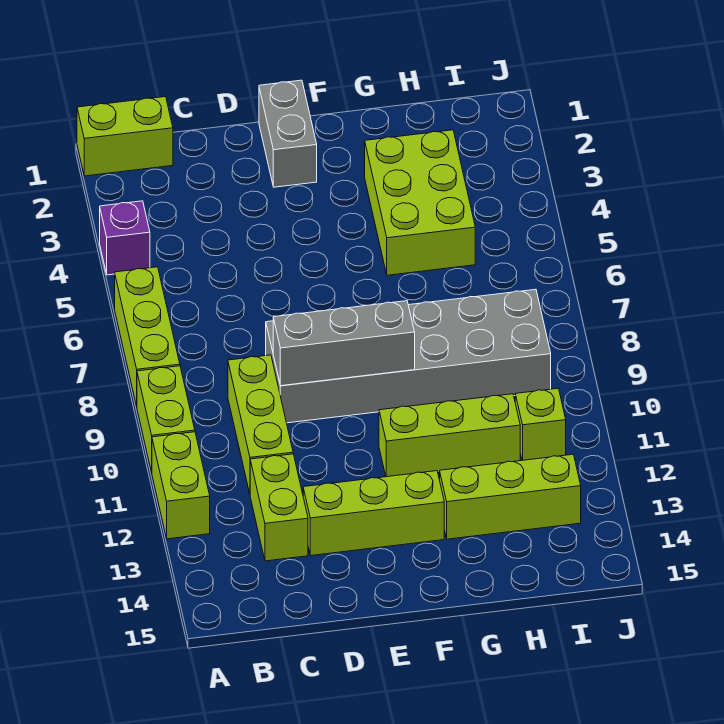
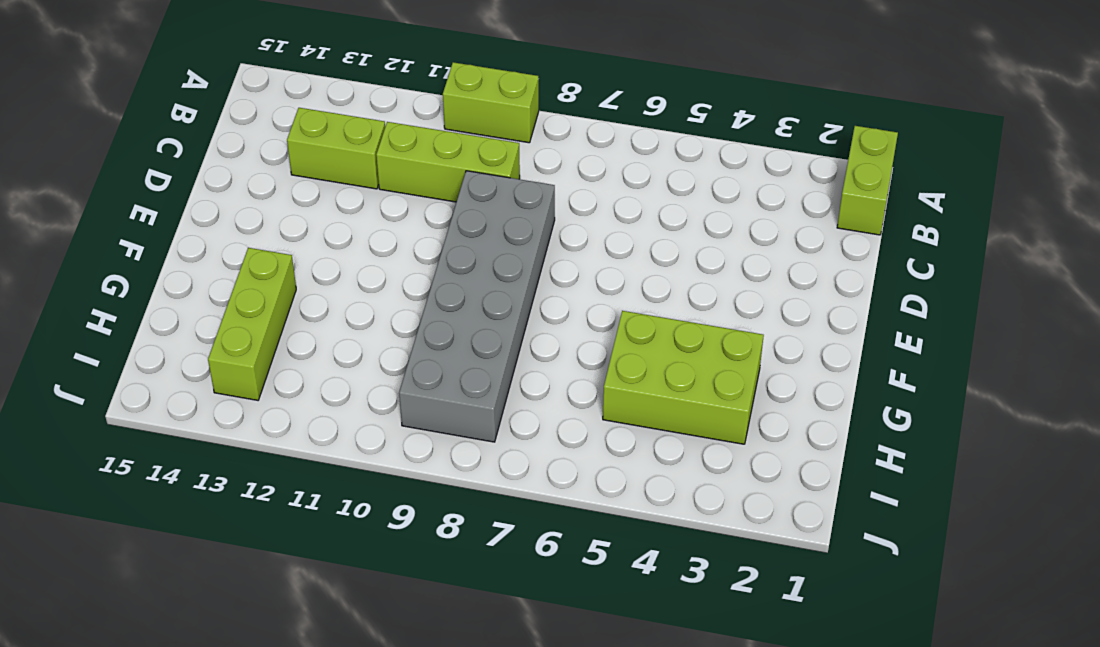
none -> purple 1x1 brick [100,201,150,275]
none -> lime 1x3 brick [115,267,180,406]
none -> lime 1x2 brick [152,432,210,539]

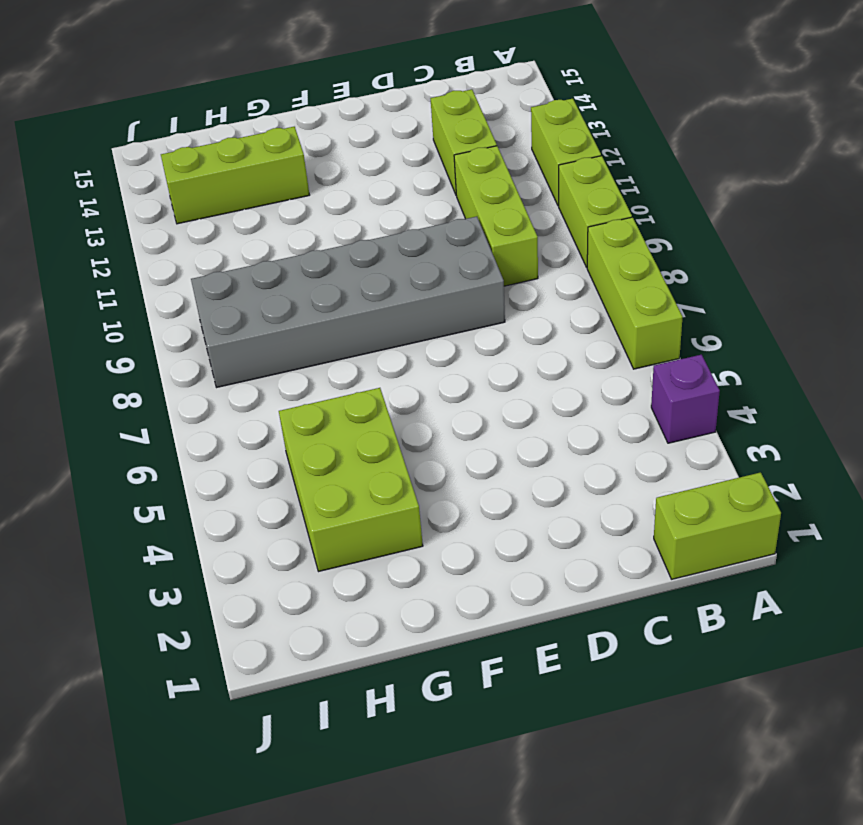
none -> lime 1x3 brick [303,471,444,556]
none -> grey 1x2 brick [259,80,317,187]
none -> lime 1x3 brick [379,394,520,477]

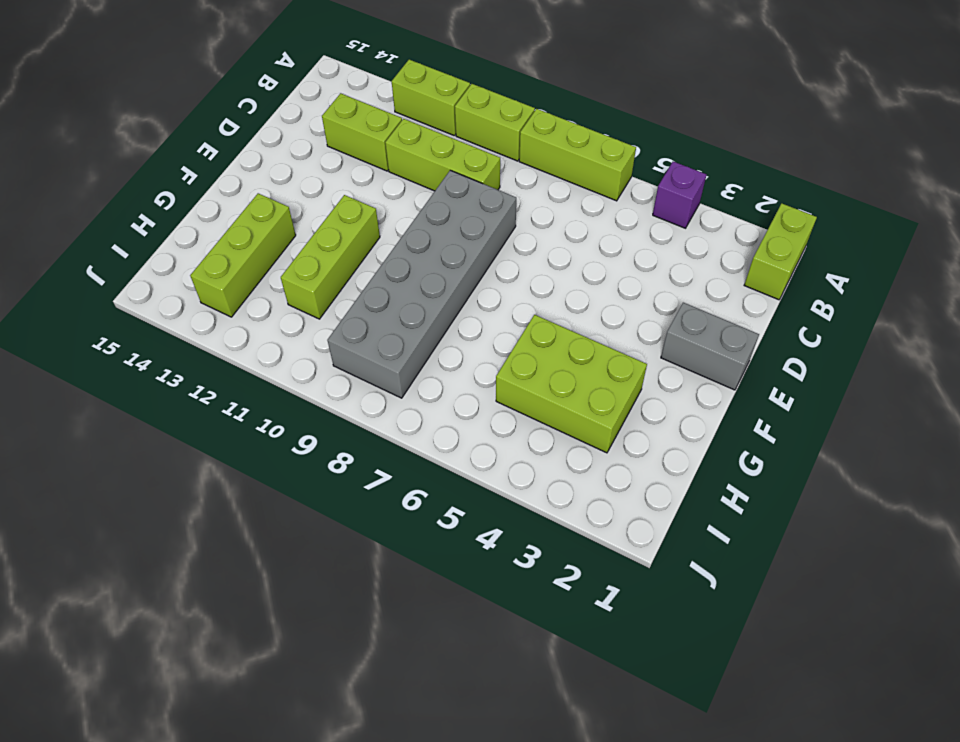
none -> lime 1x3 brick [303,471,444,556]
none -> lime 1x1 brick [515,388,566,460]
none -> grey 1x3 brick [273,301,415,386]

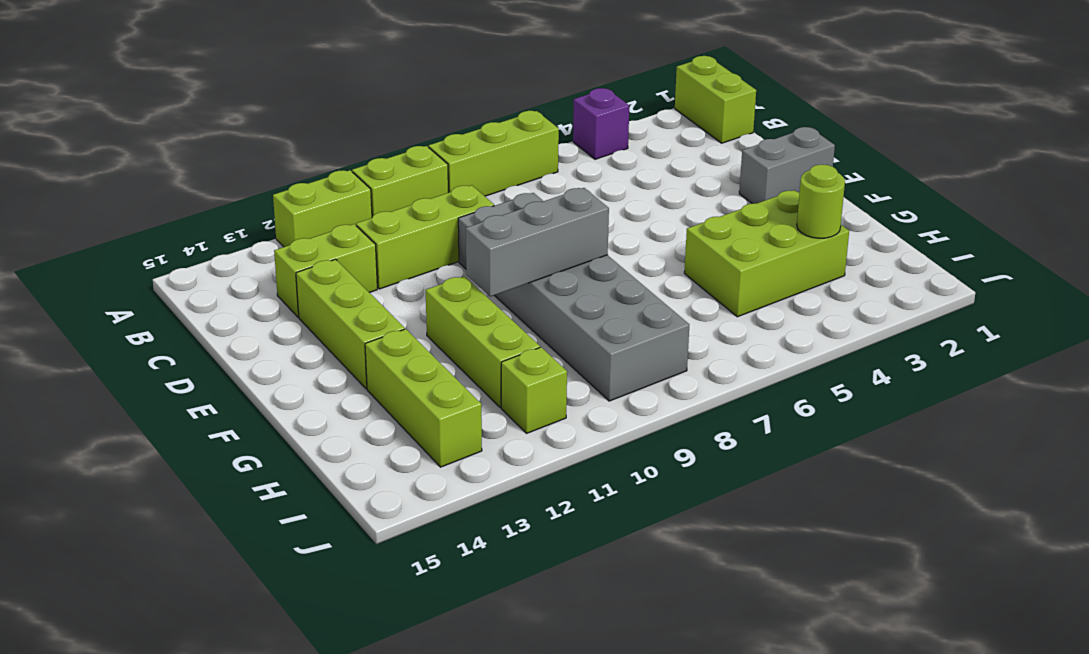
grey 1x3 brick [466,188,609,297] -> grey 1x3 brick turned to [273,301,415,386]
lime 1x1 round brick [797,165,845,238] -> none

